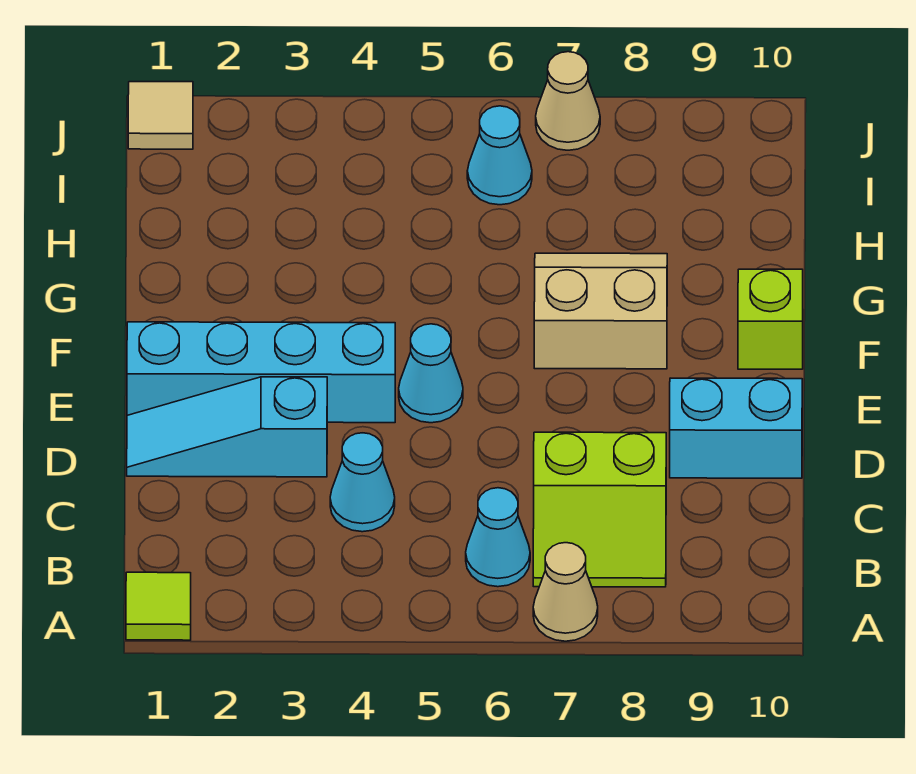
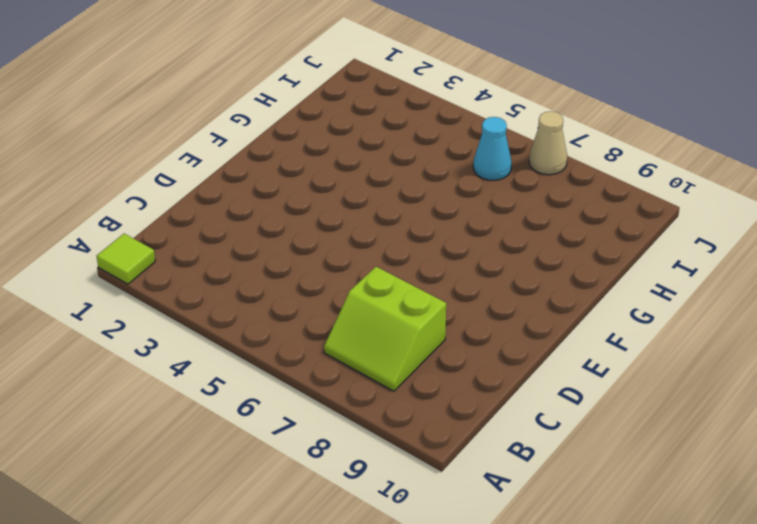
none -> tan 1x1 cone [533,543,598,641]
none -> cyan 1x1 cone [466,488,530,587]
none -> cyan 1x1 cone [330,433,395,532]

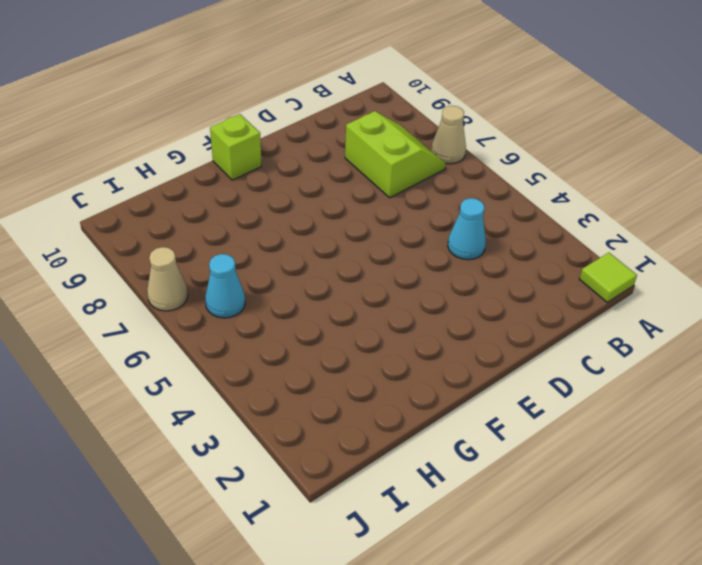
none -> cyan 1x1 cone [466,488,530,587]
none -> cyan 1x3 slope [127,377,327,477]
none -> cyan 1x2 brick [670,378,802,478]

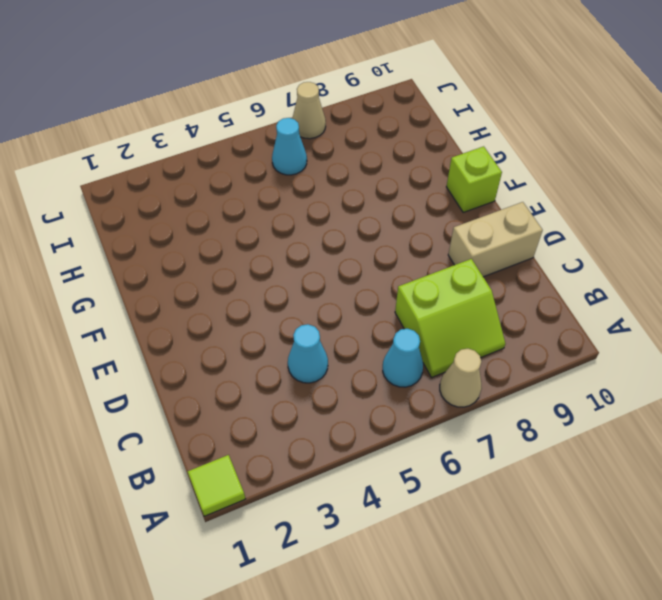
tan 1x2 brick [448,202,543,277] -> cyan 1x2 brick [670,378,802,478]
none -> cyan 1x3 slope [127,377,327,477]
none -> cyan 1x4 brick [127,322,395,423]
none -> cyan 1x1 cone [399,324,463,423]

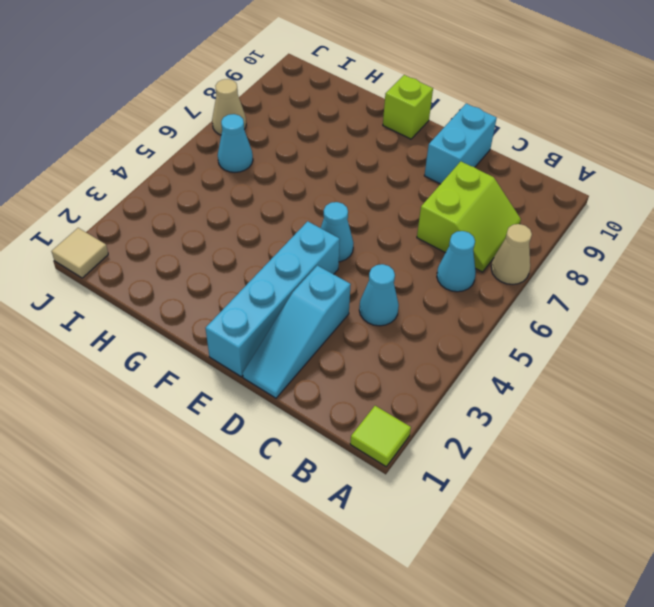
none -> tan 2x2 slope [534,253,667,369]

